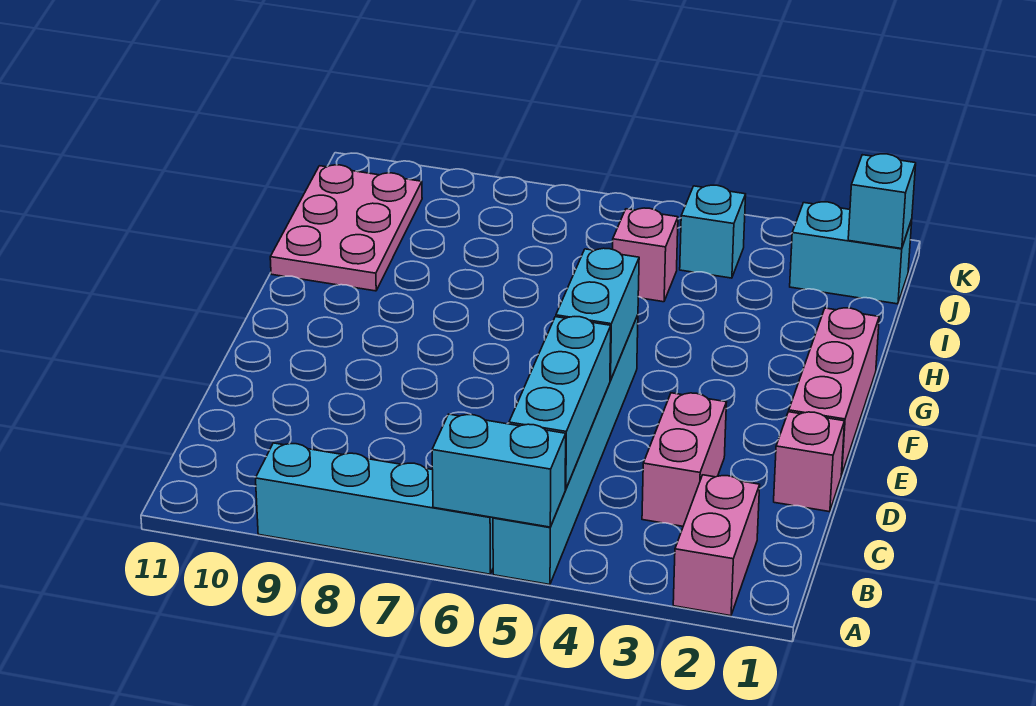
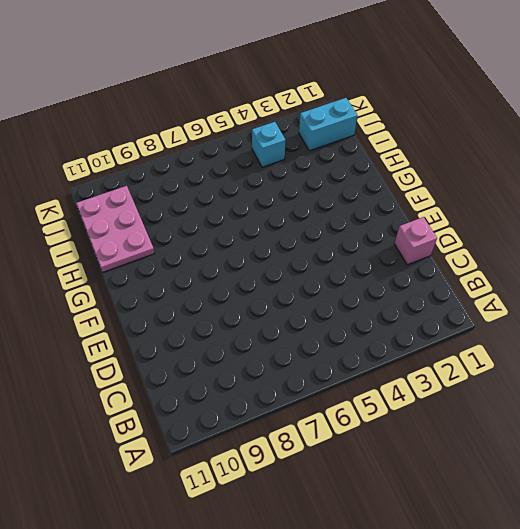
none -> pink 1x2 brick [673,475,760,616]
none -> cyan 1x6 brick [493,315,638,585]
none -> cyan 1x4 brick [256,443,493,574]

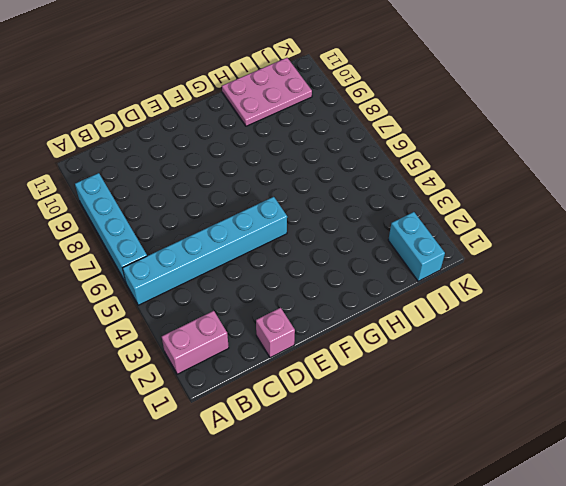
none -> pink 1x2 brick [642,393,726,526]
none -> pink 1x3 brick [789,308,879,475]
none -> pink 1x1 brick [613,208,678,302]

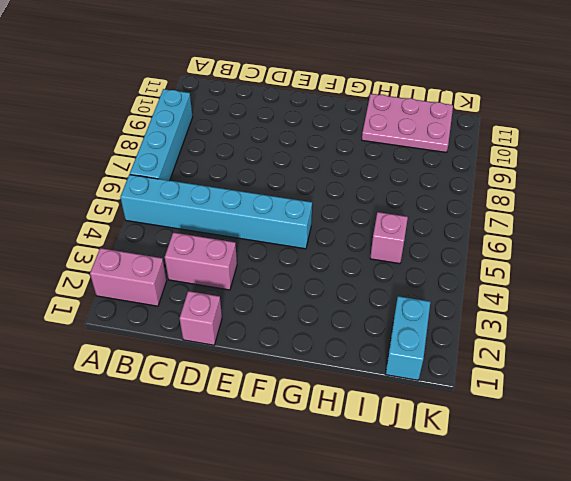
none -> pink 1x3 brick [789,308,879,475]
none -> cyan 1x1 brick [680,185,746,278]
none -> cyan 1x2 brick [432,414,566,527]

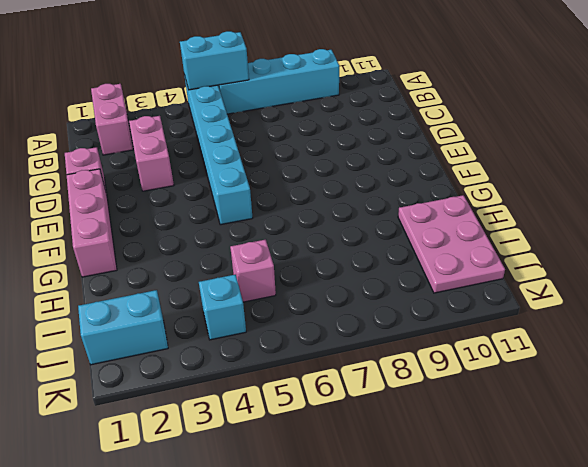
none -> cyan 1x3 brick [509,317,611,489]
none -> cyan 1x2 brick [556,248,639,381]
none -> cyan 1x1 brick [848,154,916,249]

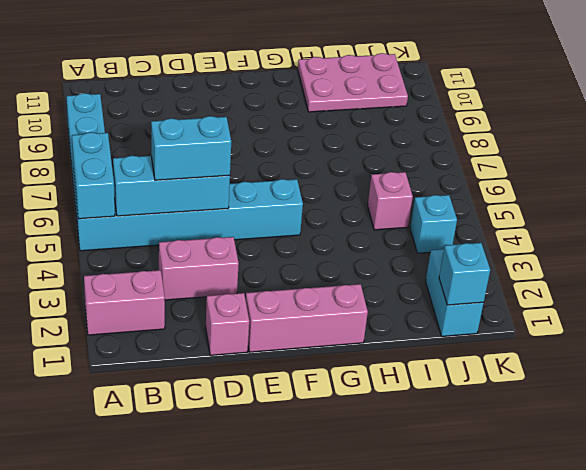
cyan 1x2 brick [151,116,231,180] -> cyan 1x2 brick moved to [556,248,639,381]

